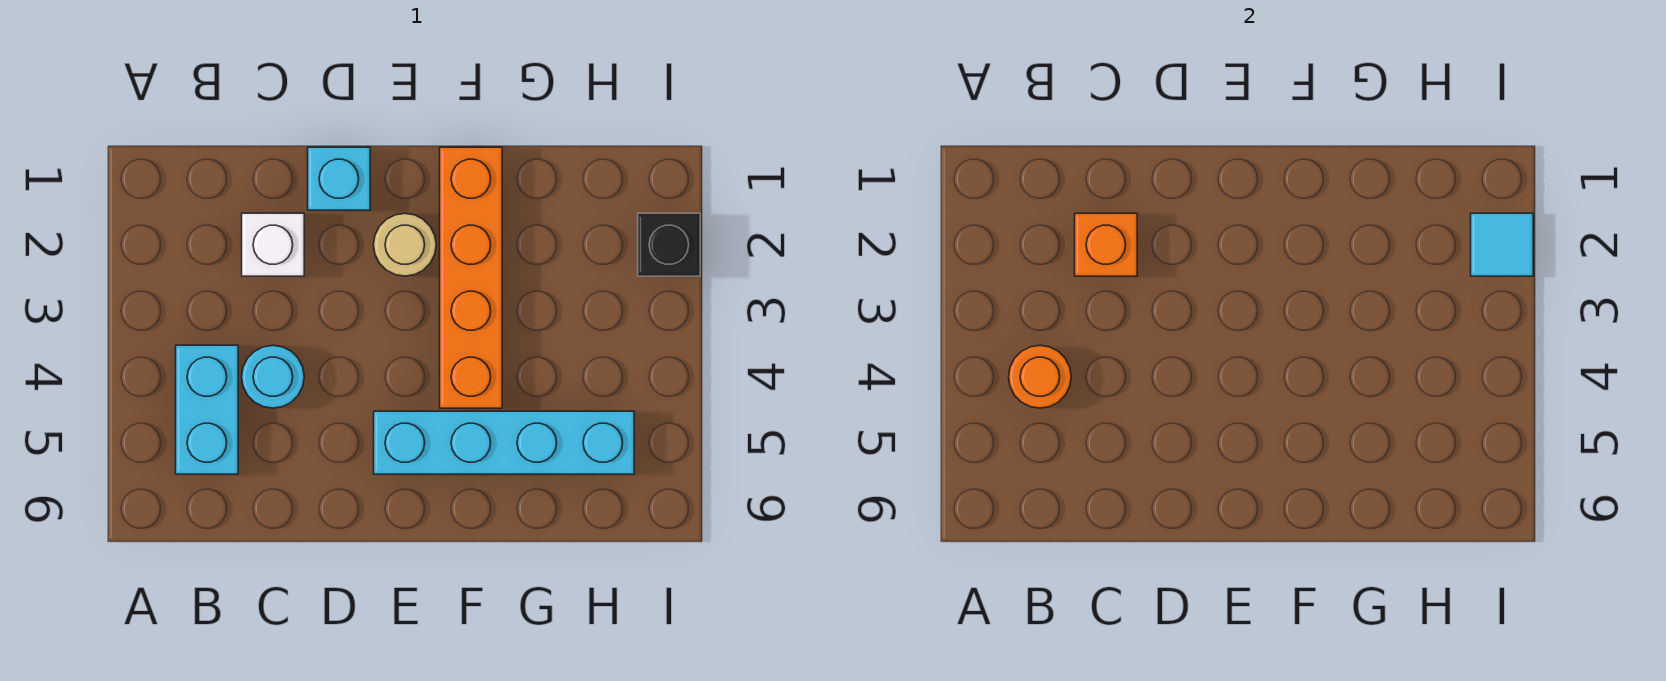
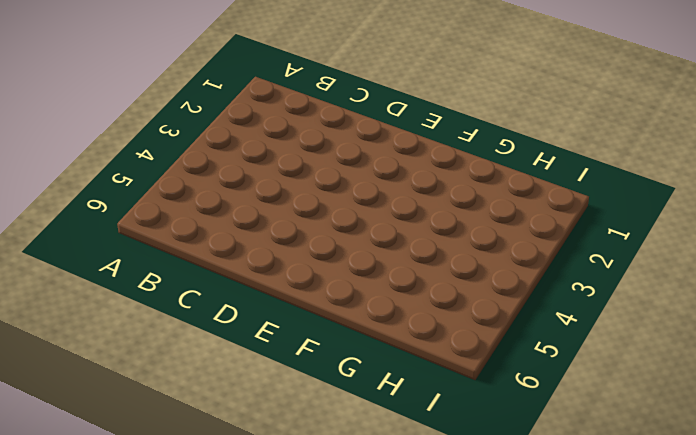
none -> cyan 1x2 brick [176,345,238,474]
none -> white 1x1 brick [242,213,304,276]

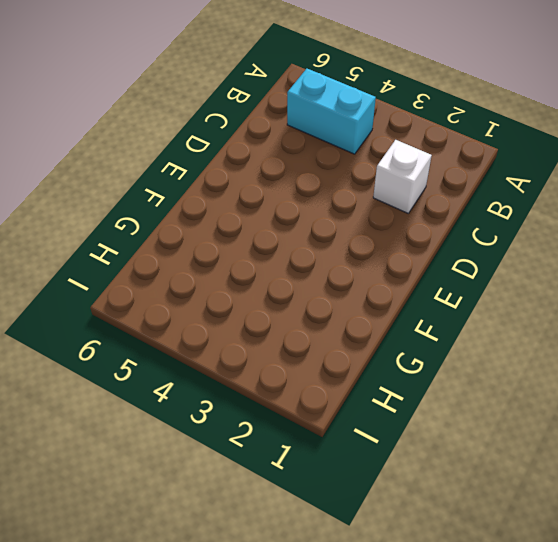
none -> cyan 1x1 round brick [242,345,304,408]
none -> cyan 1x1 brick [308,147,370,210]

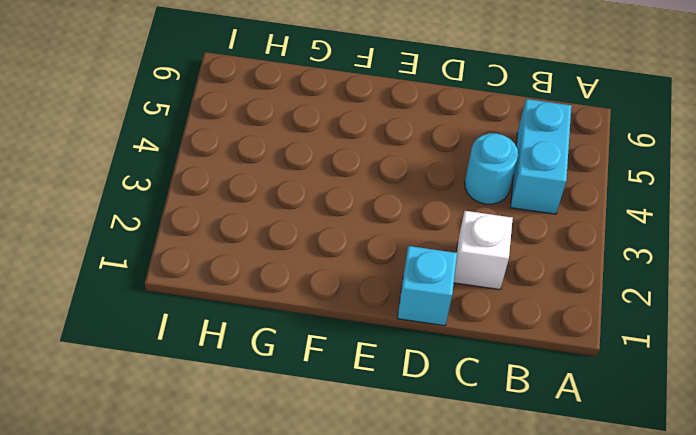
none -> tan 1x1 round brick [374,213,436,276]
none -> cyan 1x4 brick [374,411,634,474]

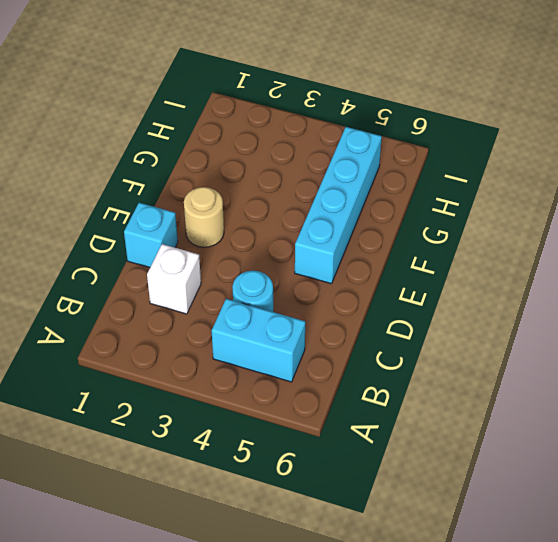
none -> orange 1x4 brick [440,147,502,408]
none -> black 1x1 brick [638,213,700,276]

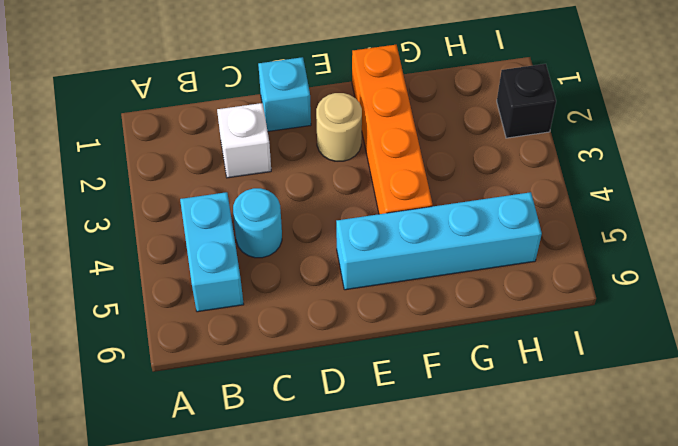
none -> orange 1x1 round brick [1009,345,1071,408]
none -> orange 1x1 brick [1075,213,1137,276]

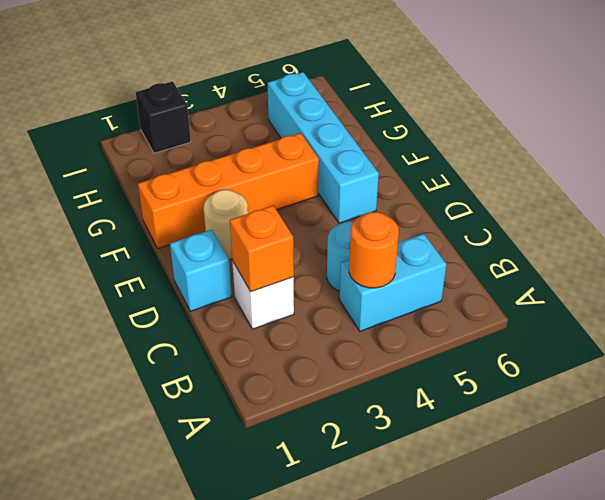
none -> cyan 1x1 tile [1471,213,1533,276]

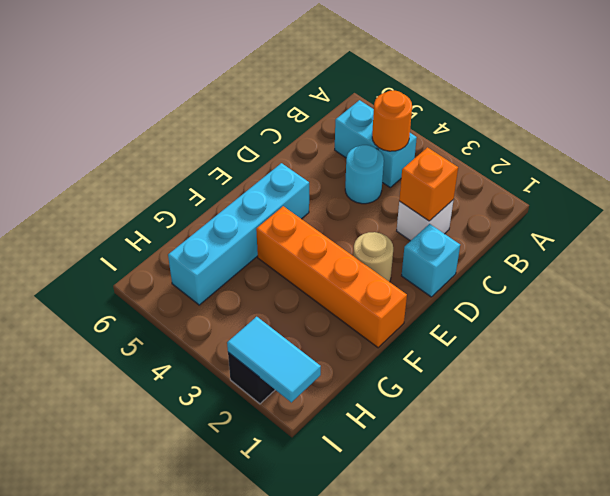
cyan 1x2 tile [227,317,321,402] -> cyan 1x1 tile [1471,213,1533,276]

